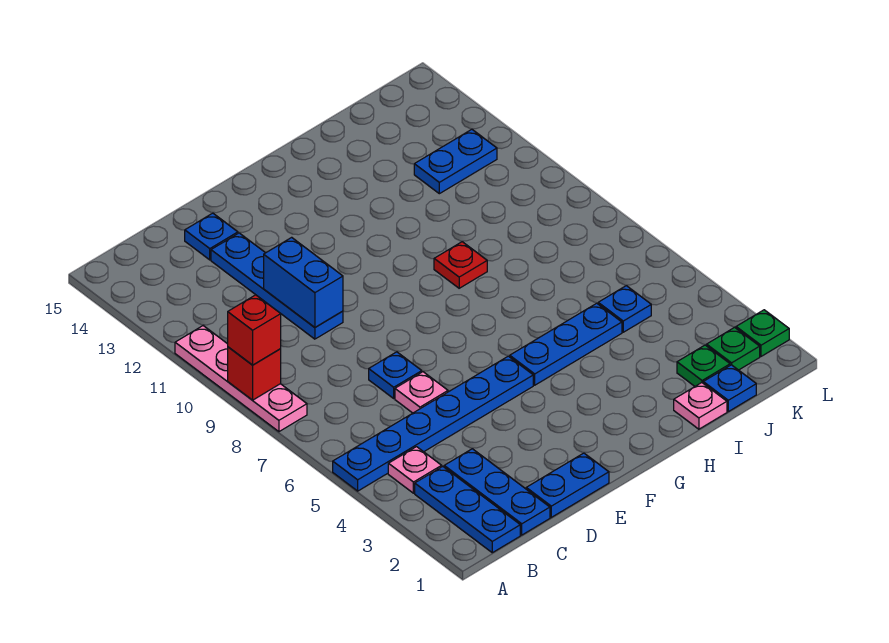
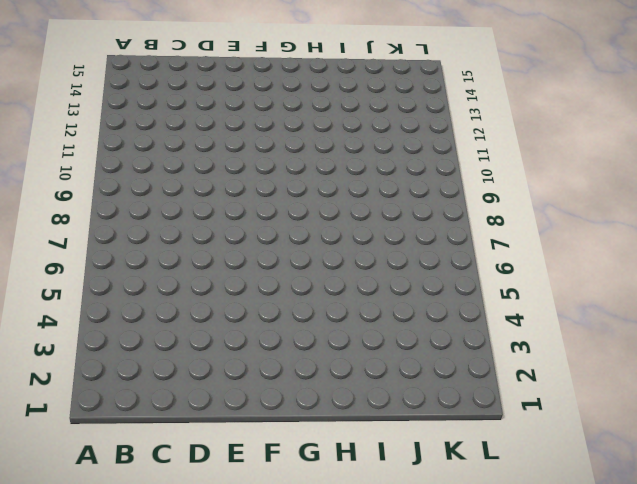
none -> blue 1x6 plate [333,356,533,491]
none -> pink 1x4 plate [175,326,307,432]
none -> blue 1x3 plate [415,466,520,553]

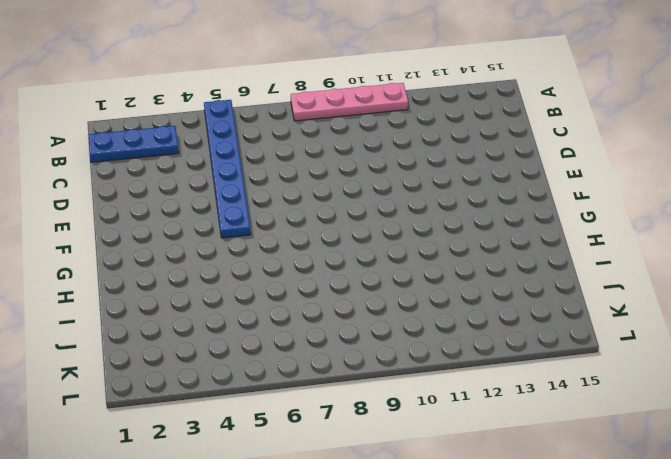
none -> pink 1x1 plate [388,447,442,493]
none -> blue 1x3 plate [444,449,550,535]
none -> blue 1x2 plate [526,453,609,517]

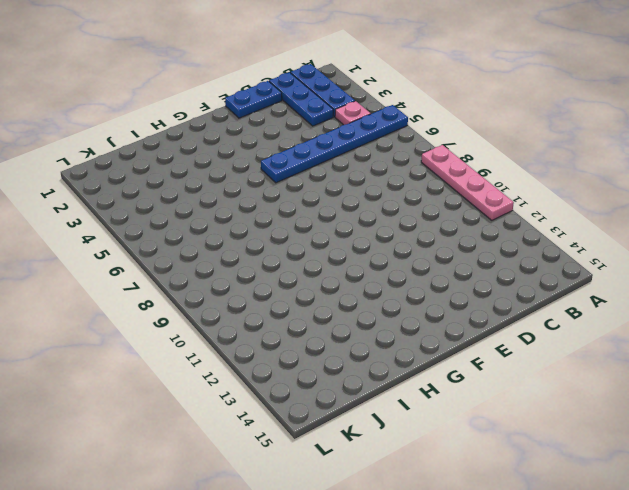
none -> pink 1x1 plate [395,372,448,413]
none -> blue 1x1 plate [369,352,422,398]
none -> blue 1x4 plate [211,233,343,339]

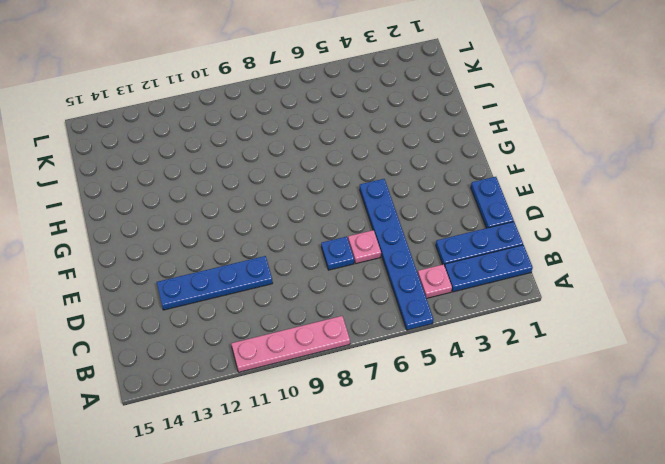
none -> blue 1x1 plate [185,213,238,260]
none -> blue 1x3 plate [510,303,622,385]
none -> red 1x1 plate [434,242,487,288]

